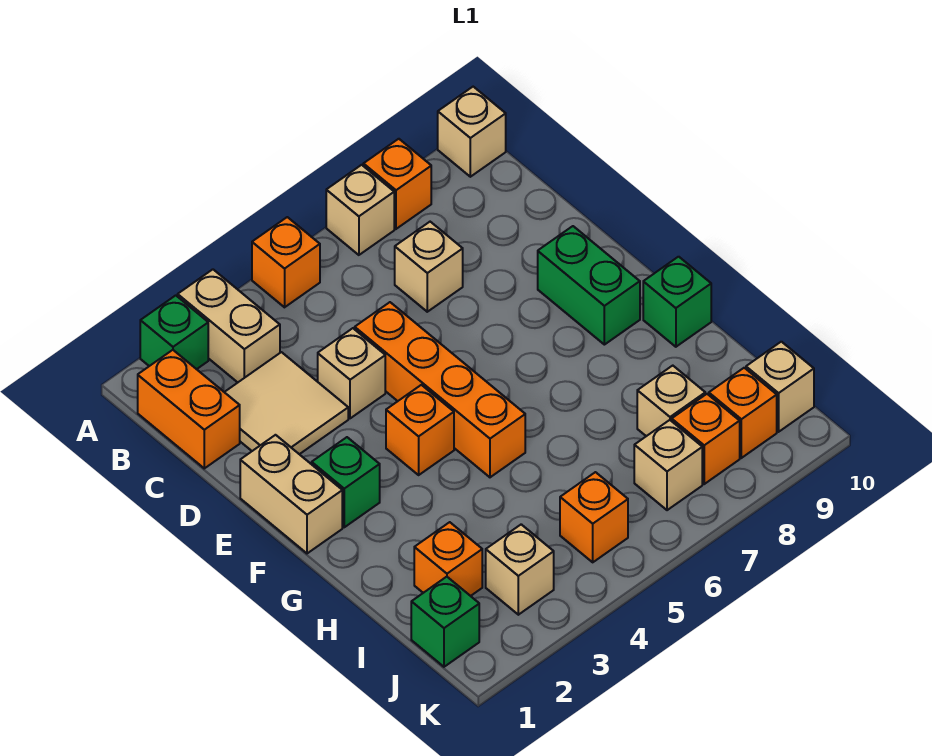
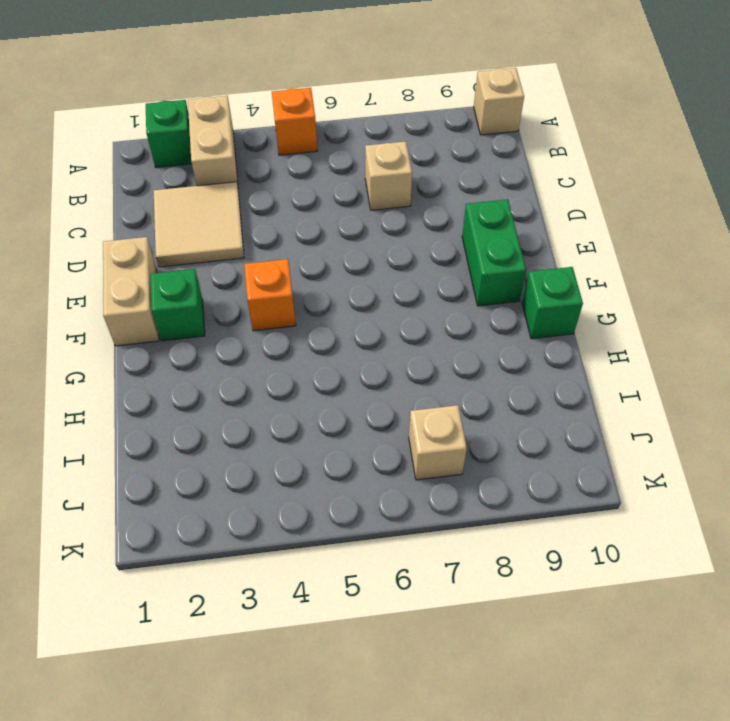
none -> tan 1x1 brick [326,165,394,255]
none -> orange 1x1 brick [363,139,431,229]
none -> orange 1x2 brick [138,350,240,468]

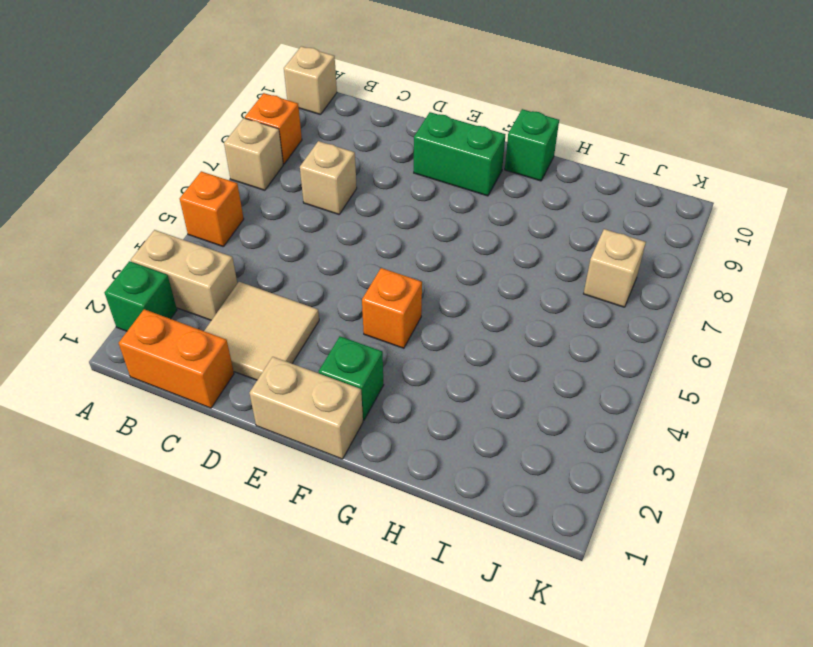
none -> tan 1x1 brick [318,328,385,418]
none -> orange 1x4 brick [355,302,525,477]
none -> orange 1x1 brick [414,522,482,596]

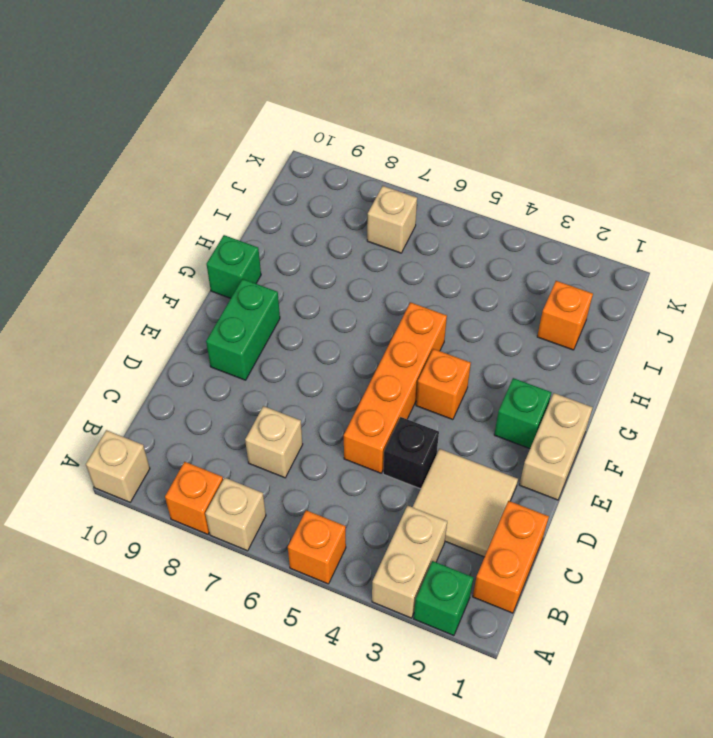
black 1x1 brick [383,417,439,489] -> tan 1x1 brick [318,328,385,418]
none -> tan 1x1 brick [637,366,705,436]
none -> green 1x1 brick [411,577,479,667]
none -> tan 1x1 brick [486,524,554,615]

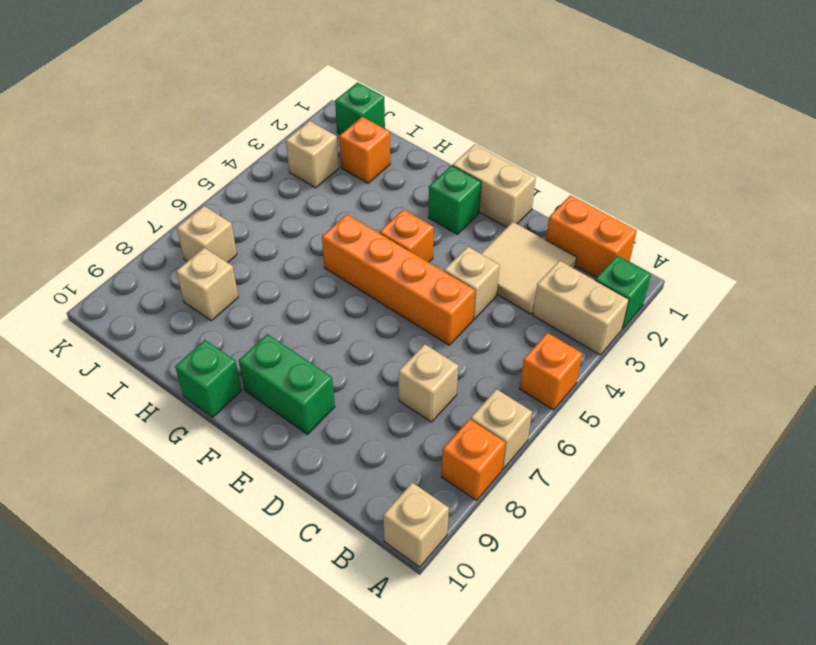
none -> orange 1x1 brick [560,472,628,562]
none -> orange 1x1 brick [672,394,740,484]
none -> orange 1x1 brick [709,368,777,458]

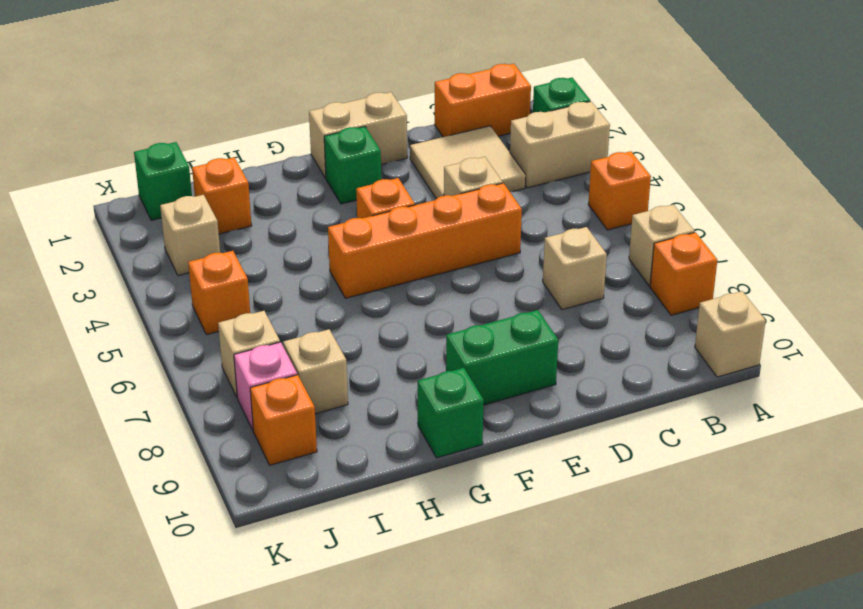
pink 1x1 brick [234,342,297,431] -> orange 1x1 brick [672,394,740,484]
none -> tan 1x1 brick [746,342,814,432]

